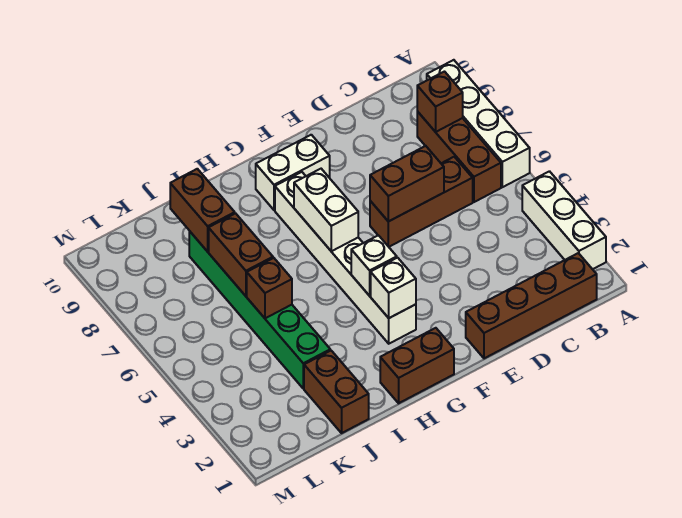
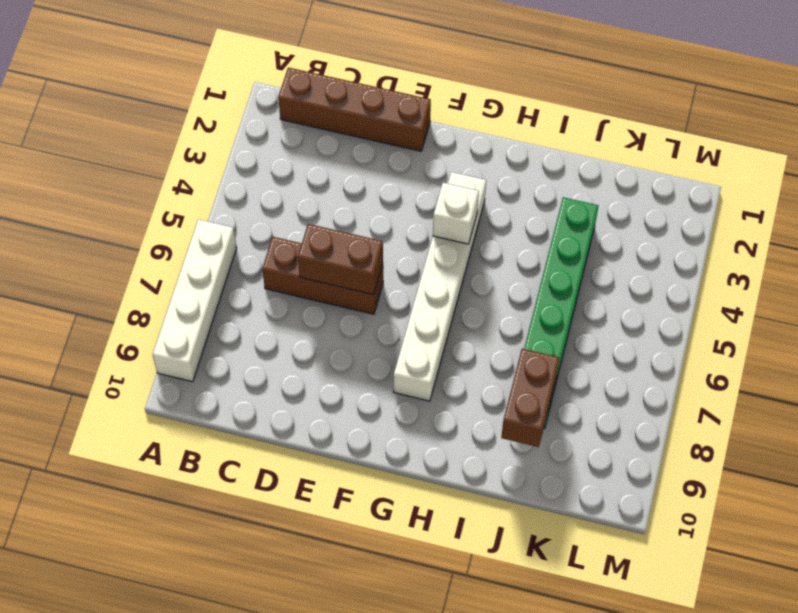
none -> white 1x3 brick [522,171,606,269]
none -> brown 1x3 brick [417,112,501,202]
none -> white 1x2 brick [256,135,330,210]

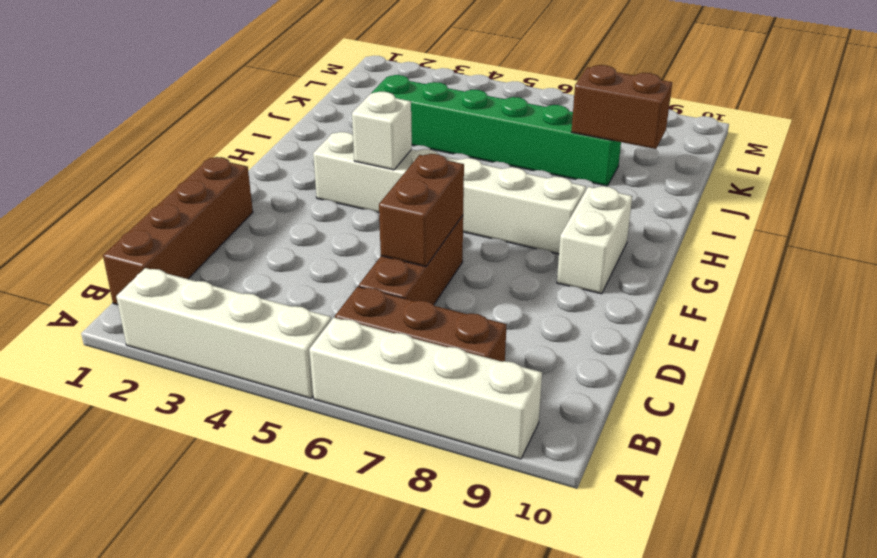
white 1x4 brick [116,268,331,398] -> white 1x3 brick [522,171,606,269]
none -> brown 1x2 brick [380,328,454,403]
none -> brown 1x2 brick [304,351,369,433]
none -> brown 1x1 brick [417,72,463,132]

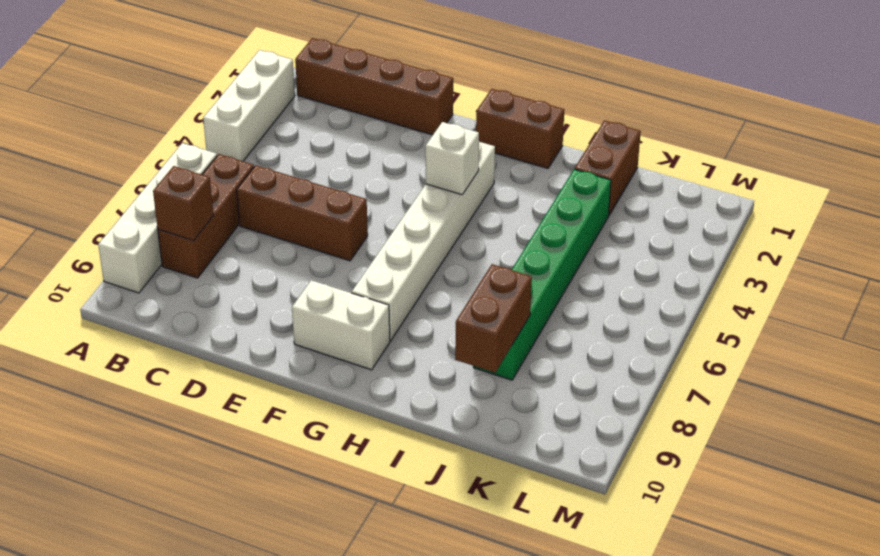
none -> brown 1x2 brick [370,146,444,222]
none -> white 1x1 brick [371,258,416,318]
none -> white 1x2 brick [294,169,358,251]

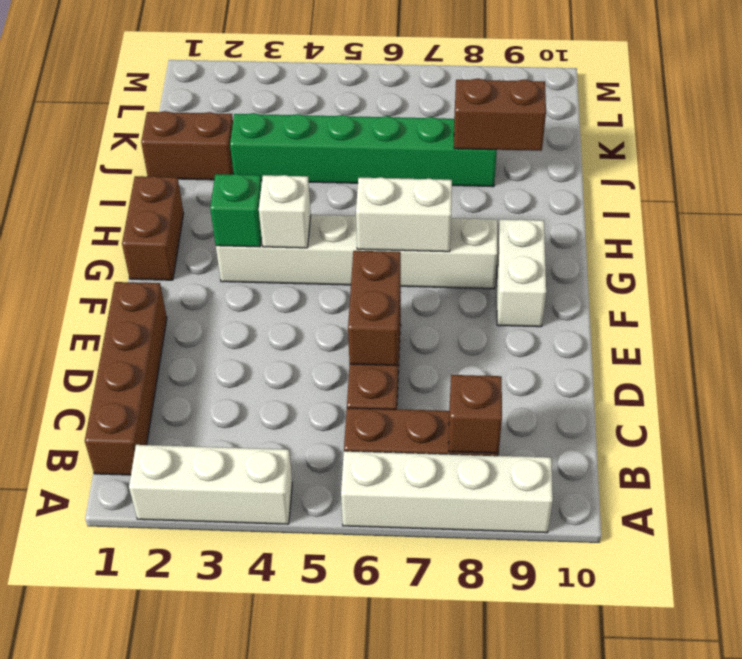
green 1x1 brick [210,174,262,247] -> white 1x1 brick [371,258,416,318]
none -> brown 1x1 brick [247,258,292,318]
none -> brown 1x2 brick [209,213,273,296]

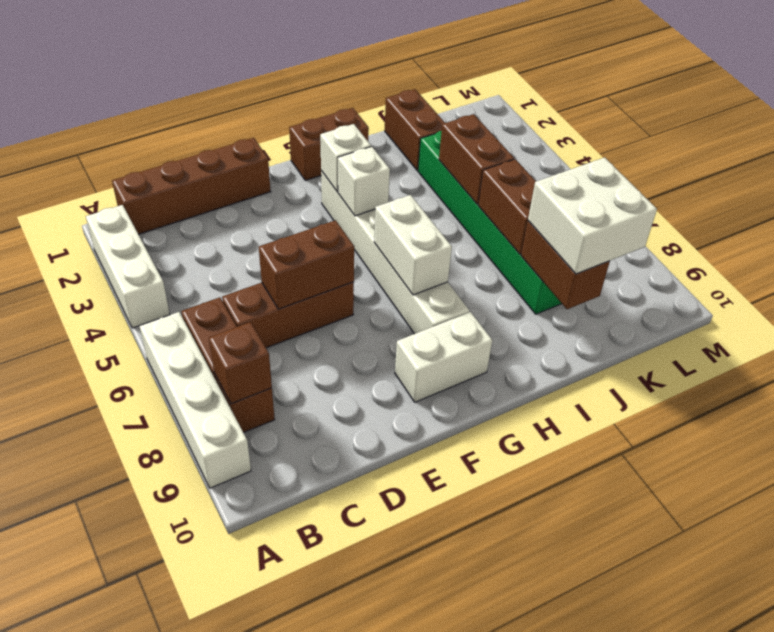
brown 1x2 brick [439,114,514,204] -> brown 1x1 brick [247,258,292,318]
white 2x2 brick [528,158,657,274] -> none

